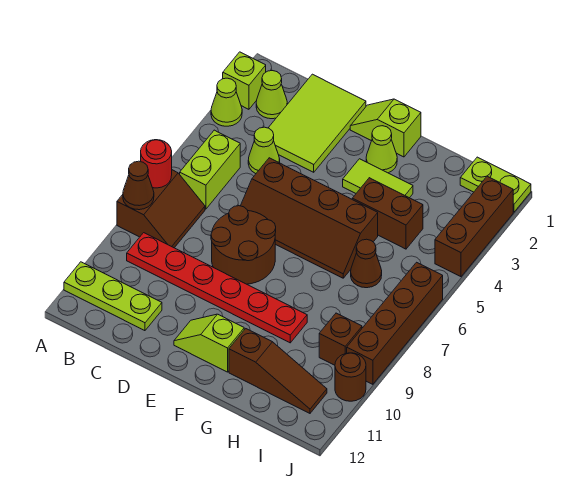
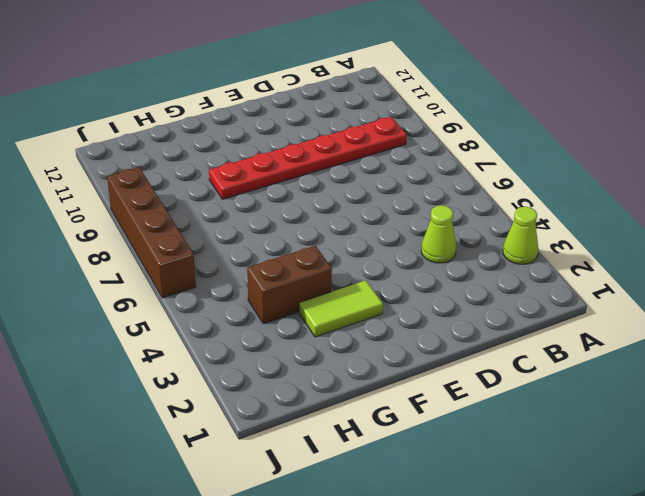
none -> lime 1x1 brick [223,52,266,109]
none -> brown 2x2 slope [117,170,205,248]
none -> lime 1x3 plate [64,262,162,331]

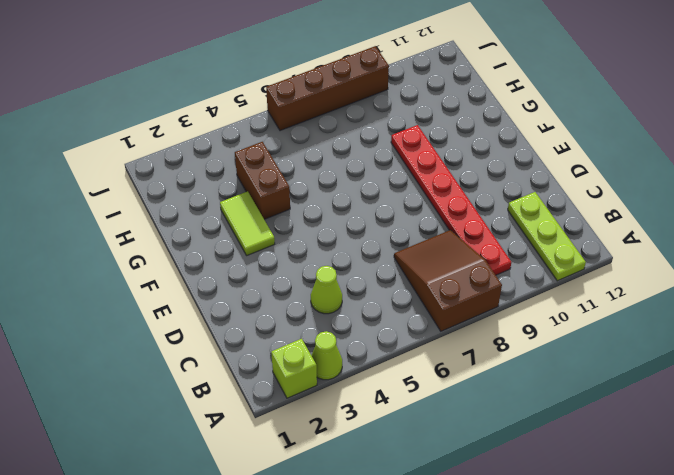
brown 2x3 slope [394,230,502,331] -> brown 2x2 slope [117,170,205,248]
none -> lime 1x1 cone [256,71,287,119]
none -> lime 1x2 brick [180,130,240,209]
none -> lime 2x3 tile [269,74,366,172]

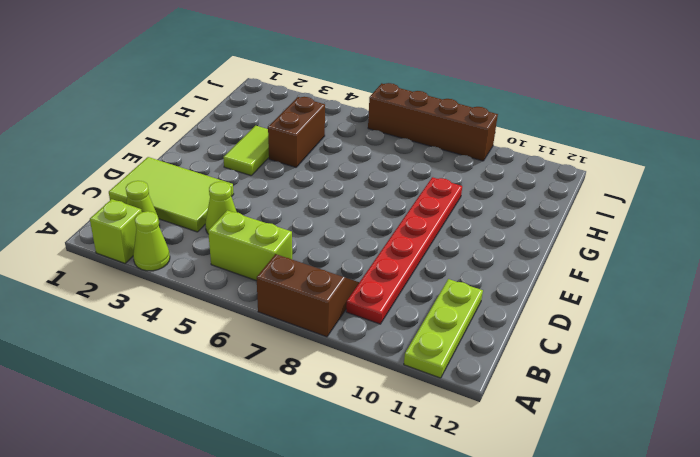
none -> brown 2x4 slope [241,158,378,278]
none -> brown 2x2 round brick [211,206,276,284]
none -> lime 1x2 slope [350,99,421,157]

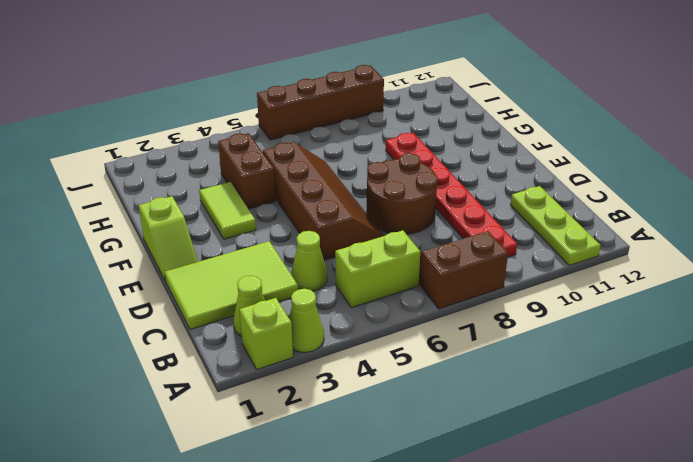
none -> lime 1x2 slope [174,314,244,372]
none -> lime 1x1 cone [366,126,397,173]
none -> brown 1x3 slope [229,329,327,413]

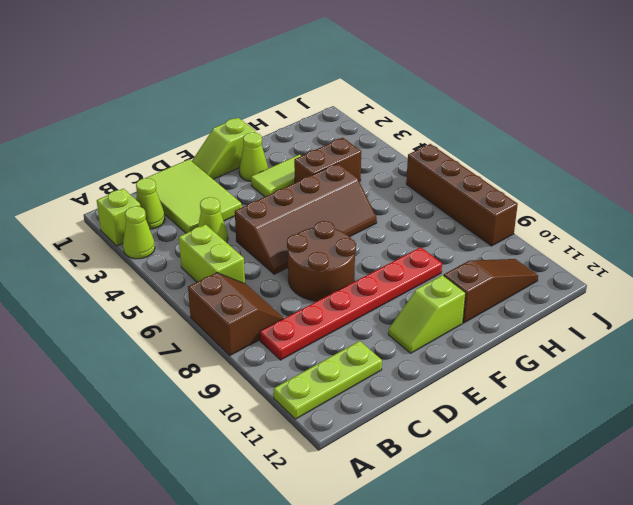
none -> brown 1x1 cone [351,239,382,288]
none -> lime 1x2 plate [460,157,531,212]
none -> brown 1x1 brick [319,313,362,365]

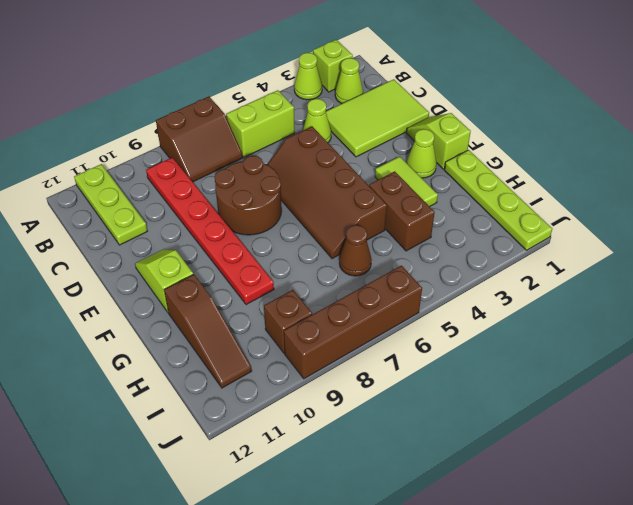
lime 1x4 plate [444,150,552,250] -> lime 1x2 plate [460,157,531,212]
none -> brown 1x3 brick [435,176,513,277]
none -> brown 1x1 round brick [335,353,366,401]
none -> red 1x1 round brick [141,140,172,188]

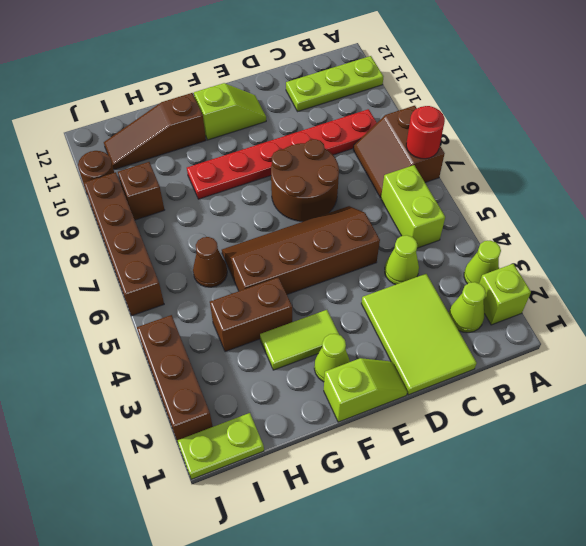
none -> brown 1x1 cone [123,161,154,210]

